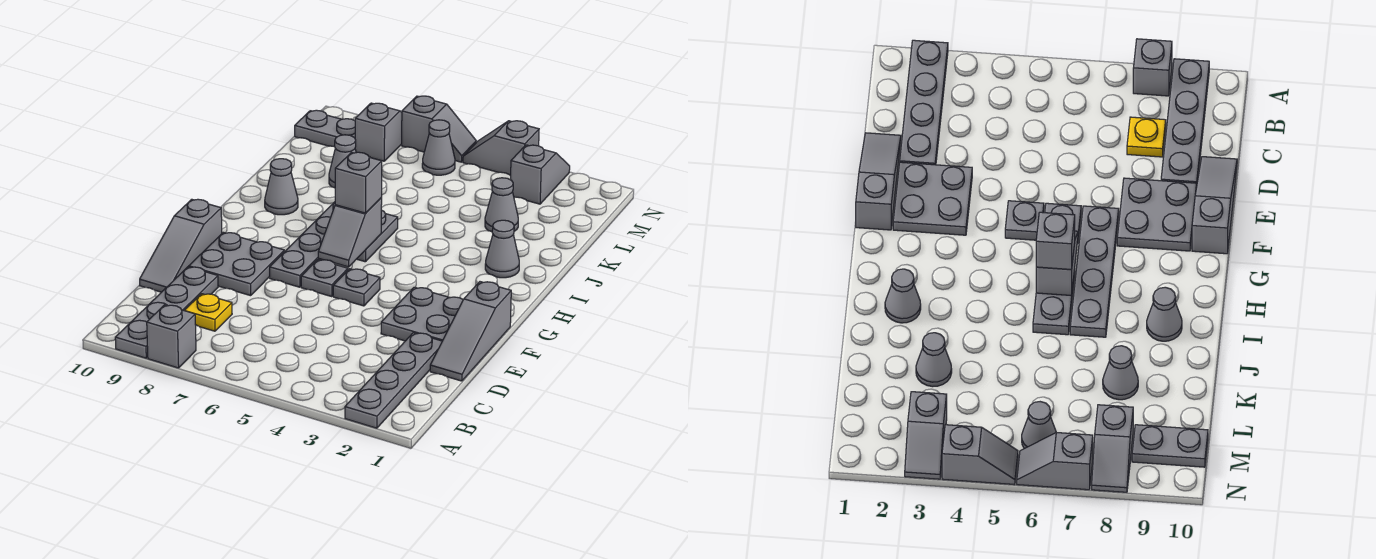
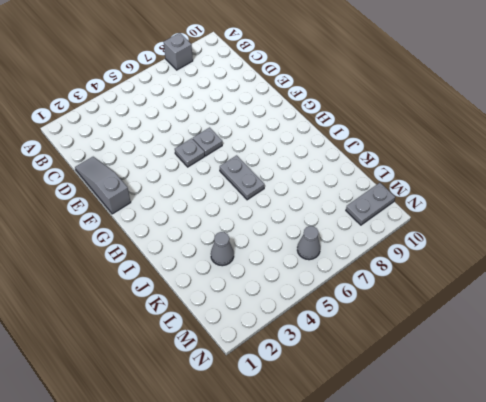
none -> grey 1x4 plate [345,333,442,428]
none -> grey 1x4 plate [115,267,218,358]
none -> yellow 1x1 plate [184,294,232,331]

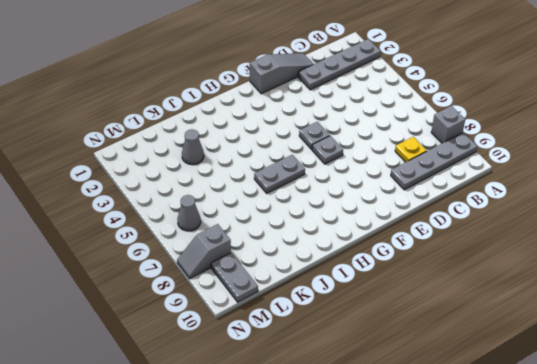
none -> grey 1x3 slope [140,199,222,292]
none -> grey 2x2 plate [381,287,463,341]
none -> grey 2x2 plate [189,232,284,296]

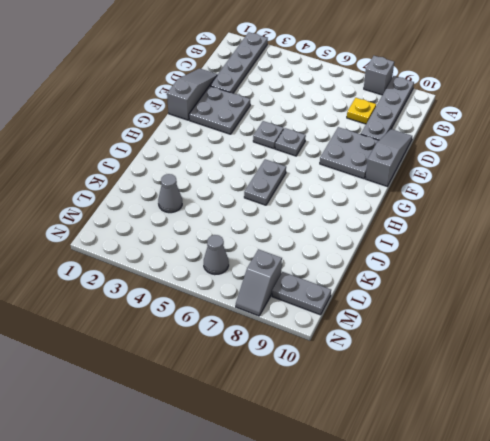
none -> grey 1x4 plate [270,202,335,287]
none -> grey 1x1 cone [485,220,519,278]
none -> grey 1x1 cone [265,159,298,215]

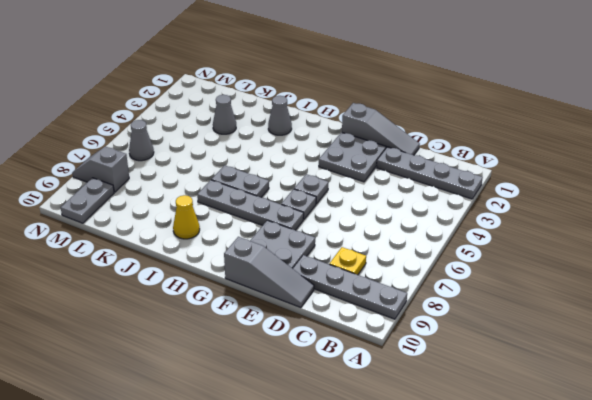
yellow 1x1 cone [173,195,200,239] -> grey 1x1 cone [265,159,298,215]
none -> grey 1x1 brick [147,305,196,368]
none -> grey 1x1 cone [329,135,356,188]
none -> grey 1x2 slope [511,145,570,204]

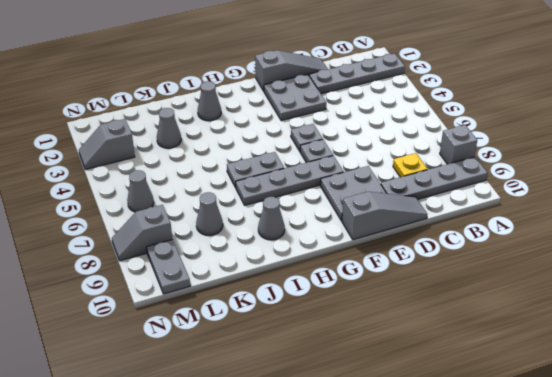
none -> grey 1x2 slope [463,121,539,176]
none -> grey 1x2 slope [402,96,476,162]
none -> grey 1x2 slope [318,198,382,267]

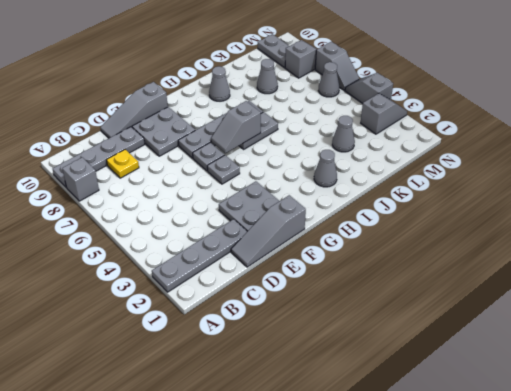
none -> grey 1x1 brick [335,152,382,213]

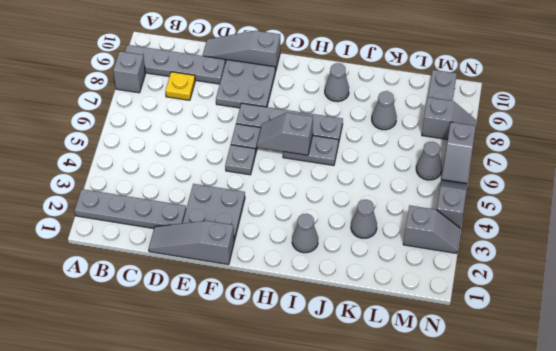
none -> grey 1x1 brick [335,152,382,213]

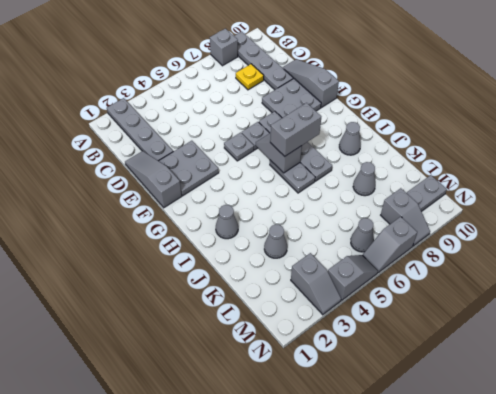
grey 1x2 brick [270,103,321,156] -> grey 1x1 brick [335,152,382,213]

